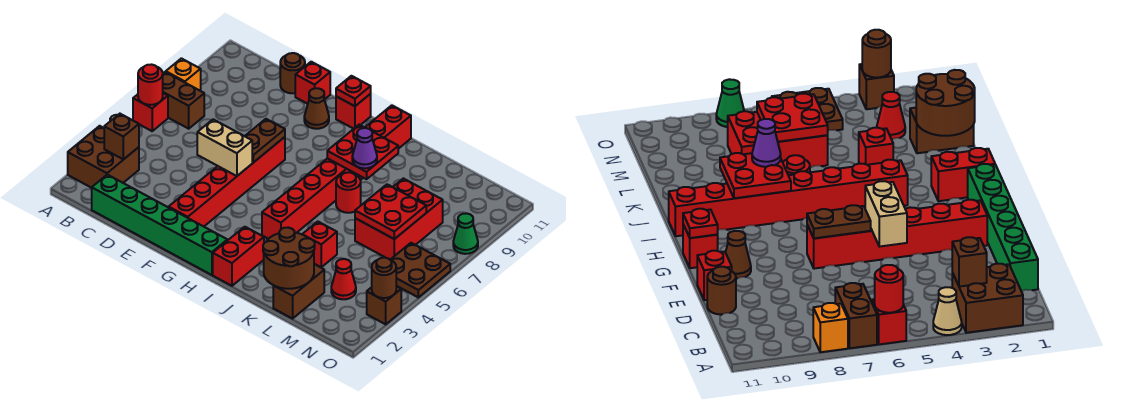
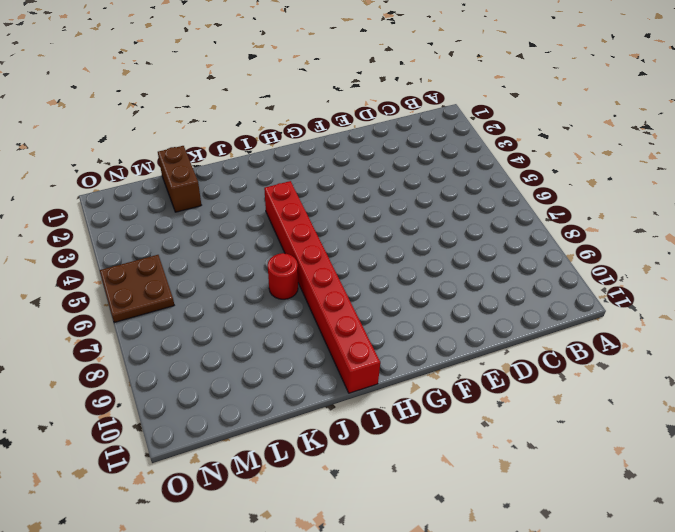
none -> brown 2x2 brick [68,126,139,188]
none -> tan 1x1 cone [933,287,962,335]
none -> red 1x1 brick [133,93,168,131]
none -> brown 1x2 brick [163,72,204,129]

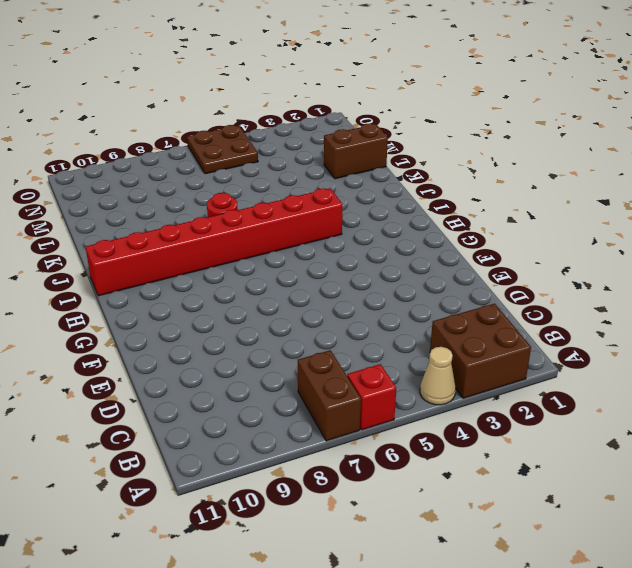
none -> orange 1x1 brick [166,58,201,91]
none -> green 1x6 brick [92,175,227,275]
none -> brown 1x1 round brick [280,53,305,93]
none -> red 1x1 brick [295,62,330,104]

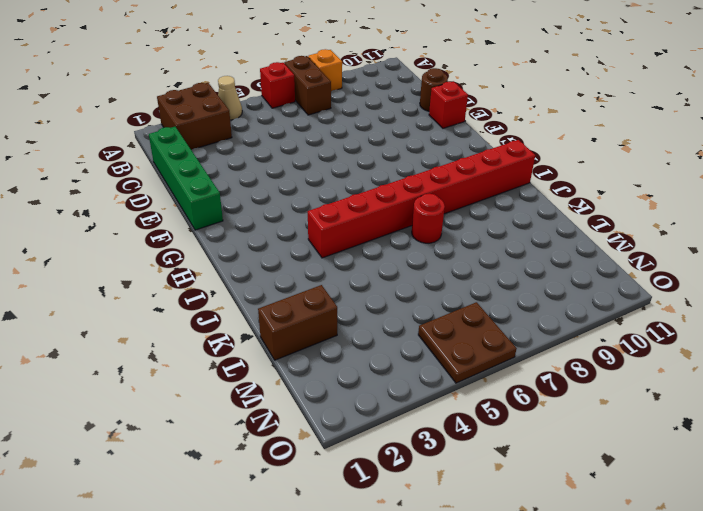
green 1x4 brick [149,127,223,230] -> green 1x6 brick [92,175,227,275]
none -> red 1x6 brick [169,137,285,226]
none -> brown 1x1 cone [304,88,329,129]
none -> red 1x1 brick [336,94,371,129]
none -> red 1x2 brick [213,227,264,286]

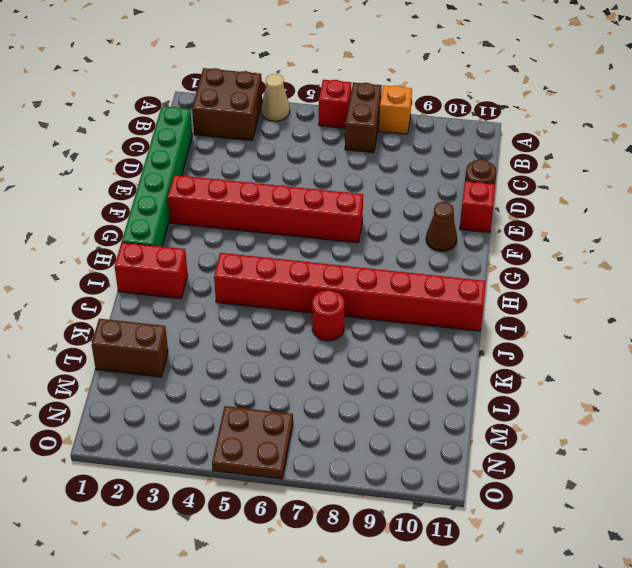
none -> red 1x1 brick [336,94,371,129]
none -> red 1x1 brick [302,222,337,267]
none -> red 2x3 brick [355,178,443,259]
none -> red 1x1 cone [331,259,356,299]

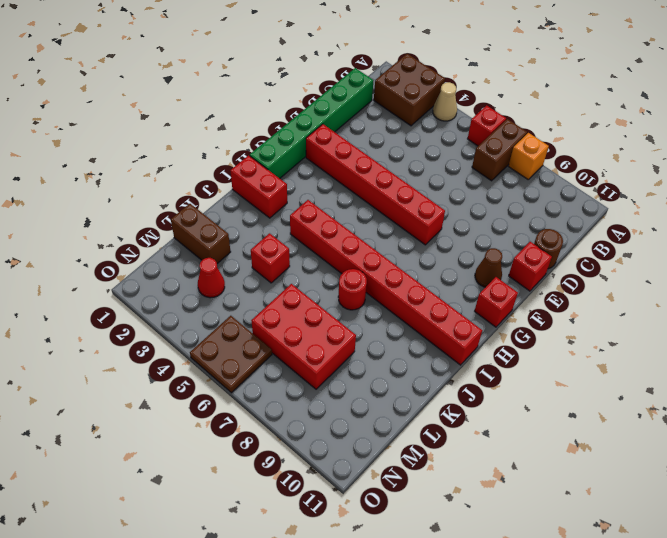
none -> brown 1x1 brick [367,286,401,324]
none -> green 1x1 cone [453,213,478,254]
none -> red 1x1 round brick [138,65,163,105]
none -> brown 1x1 brick [104,114,139,160]

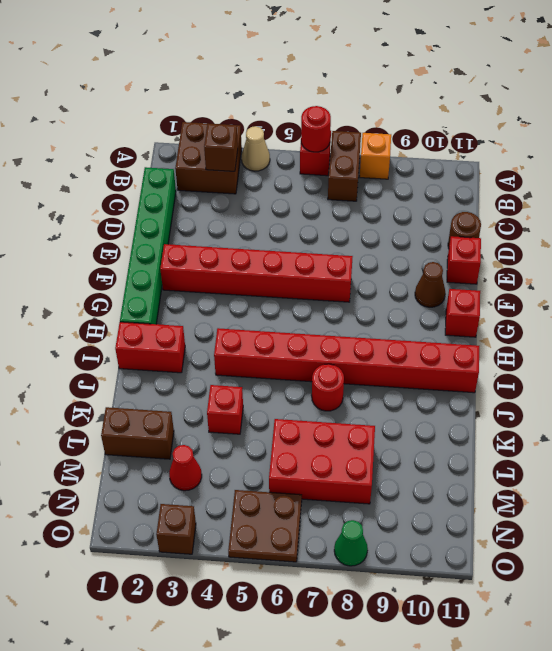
none -> tan 1x2 brick [197,119,252,176]
none -> brown 1x2 plate [245,119,285,163]
none -> red 1x1 plate [336,76,371,106]
none -> red 2x2 plate [327,125,398,179]

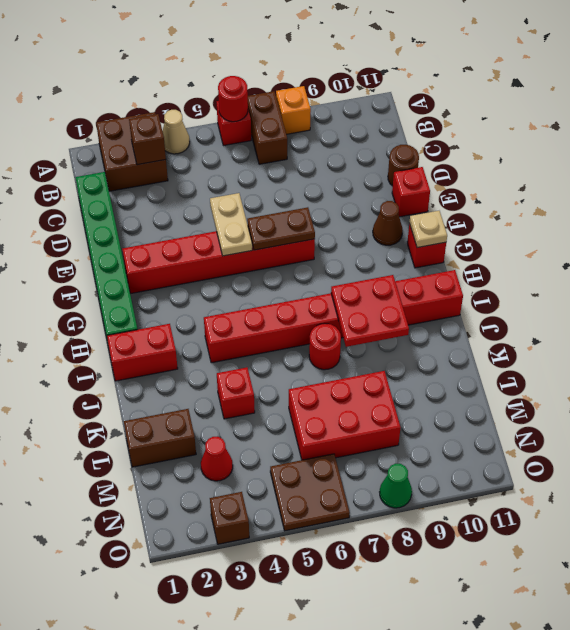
tan 1x2 plate [210,193,252,256] -> tan 1x2 brick [197,119,252,176]
tan 1x1 plate [409,211,447,248] -> red 1x1 plate [336,76,371,106]
none -> brown 2x2 round brick [263,228,315,289]
none -> red 2x2 plate [355,184,426,239]
none -> brown 1x1 round brick [372,258,396,298]
none -> purple 1x1 cone [352,128,377,168]

